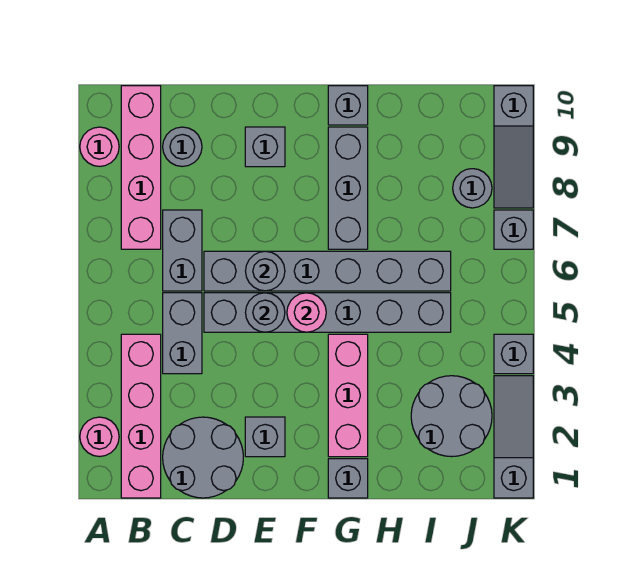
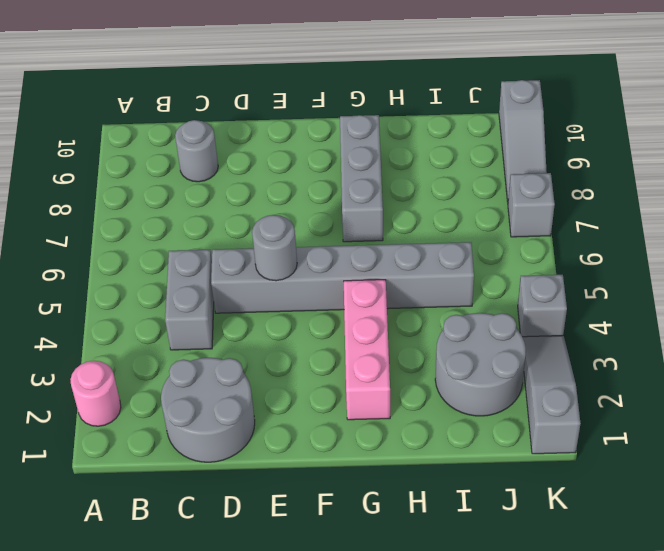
none -> pink 1x1 round brick [80,127,119,166]
none -> pink 1x4 brick [121,334,161,498]
none -> pink 1x4 brick [121,86,161,249]

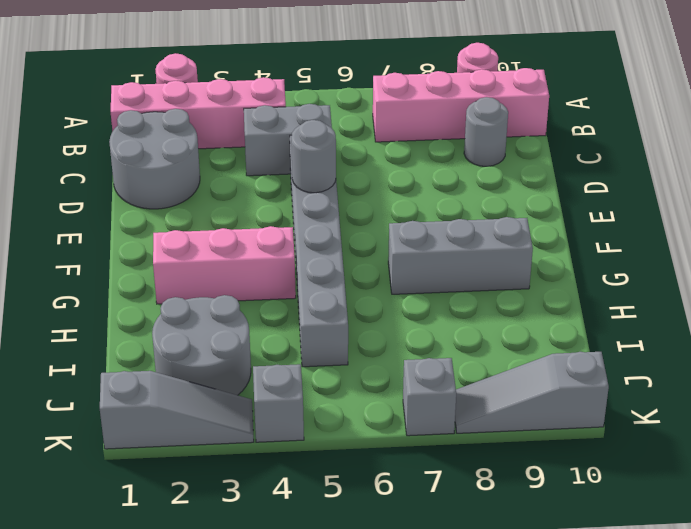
none -> grey 1x2 brick [163,210,202,291]
none -> grey 1x6 brick [204,251,451,291]
none -> grey 1x1 brick [245,417,285,457]

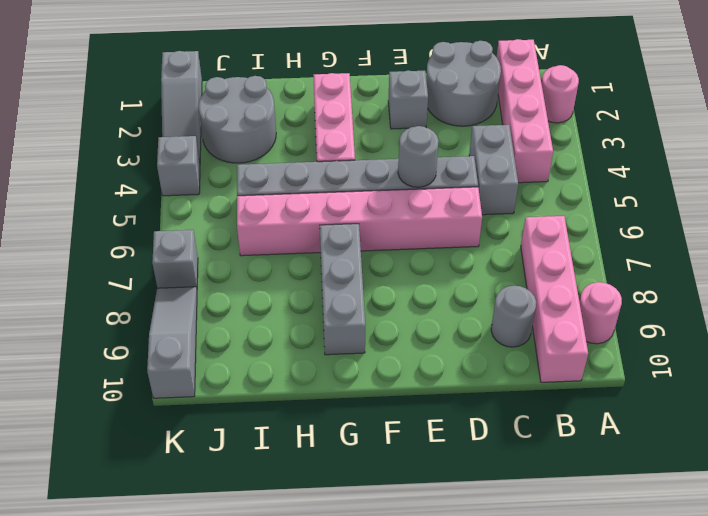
pink 1x6 brick [237,187,482,256] -> grey 1x6 brick [204,251,451,291]
none -> grey 1x2 brick [163,210,202,291]
none -> grey 1x1 brick [245,127,285,167]
none -> grey 1x1 brick [328,459,368,498]

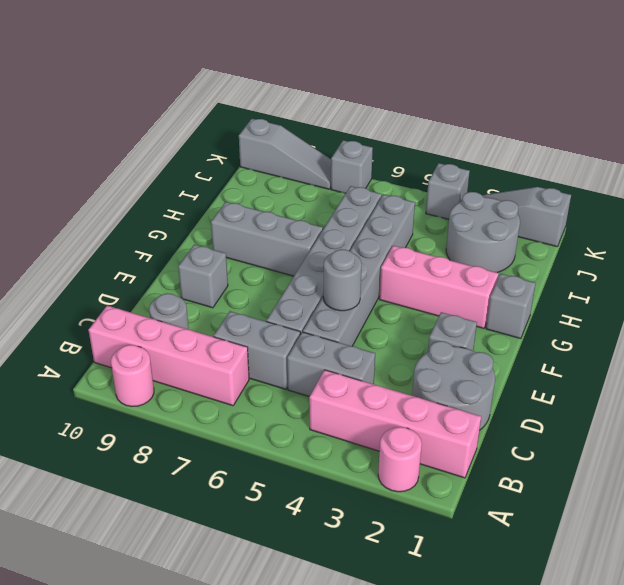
none -> grey 1x1 brick [328,86,368,125]
none -> grey 1x1 round brick [453,169,492,208]
none -> grey 1x1 round brick [246,251,285,291]

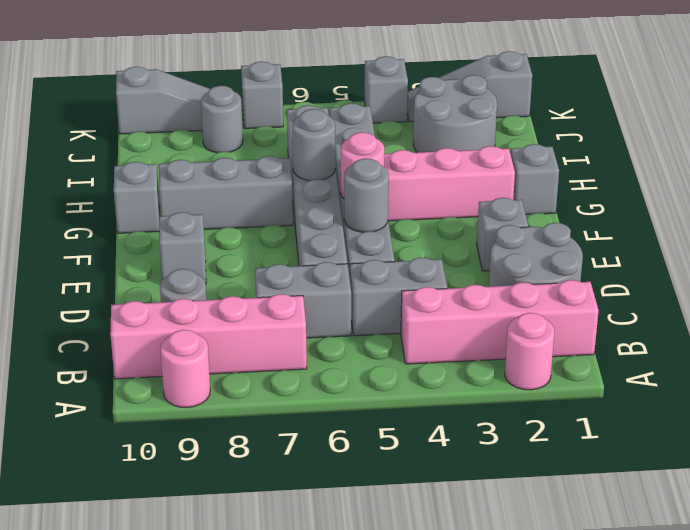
grey 1x1 round brick [292,109,335,181] -> grey 1x1 round brick moved to [246,251,285,291]

